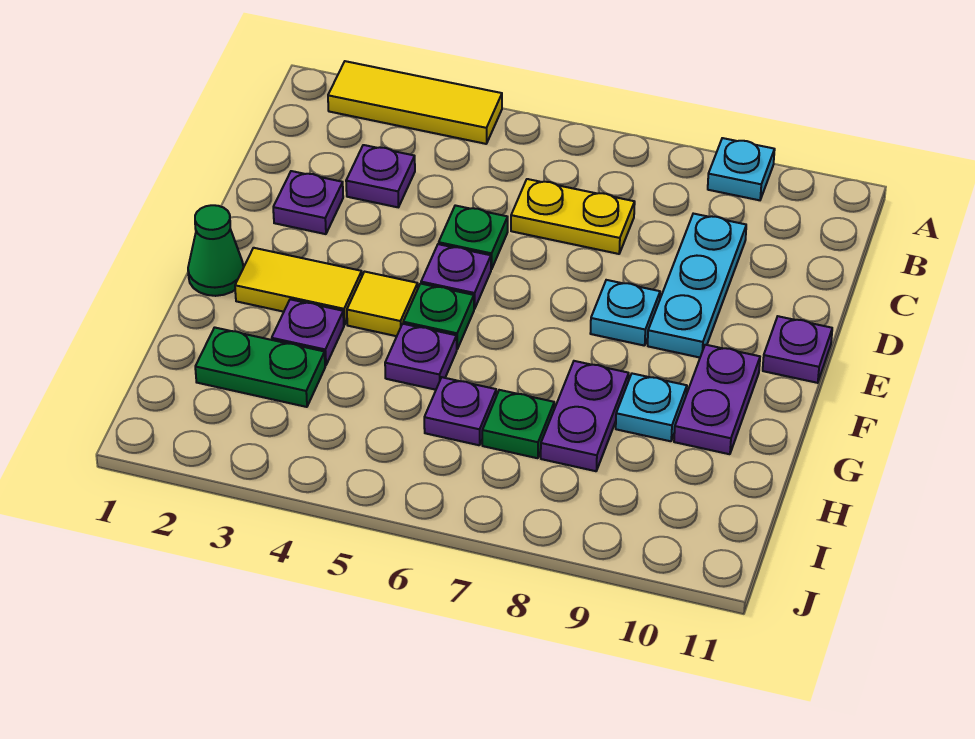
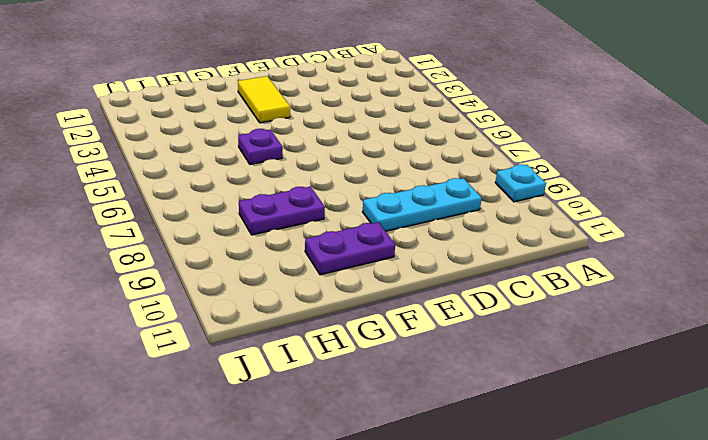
none -> yellow 1x3 tile [328,61,502,144]
none -> purple 1x1 plate [346,145,415,207]
none -> yellow 1x2 plate [511,179,635,254]

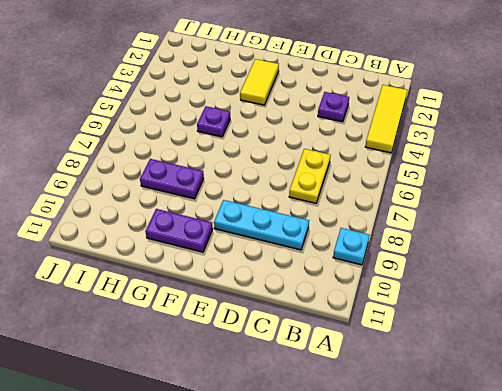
none -> purple 1x1 plate [273,171,343,234]
none -> green 1x1 plate [439,205,508,269]
none -> purple 1x1 plate [421,244,491,309]

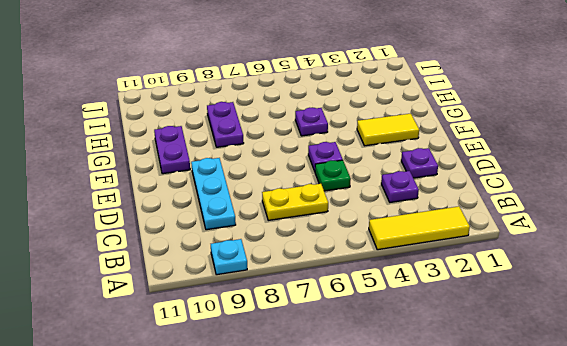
none -> cyan 1x1 plate [590,280,660,346]
none -> purple 1x1 plate [763,316,832,383]
none -> green 1x1 cone [188,205,244,296]

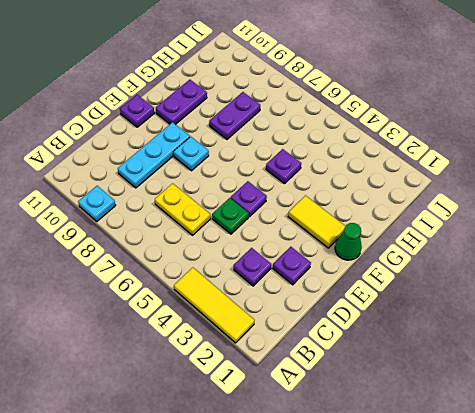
none -> yellow 1x1 tile [347,272,418,336]
none -> green 1x1 plate [403,284,474,349]
none -> purple 1x1 plate [272,299,344,365]

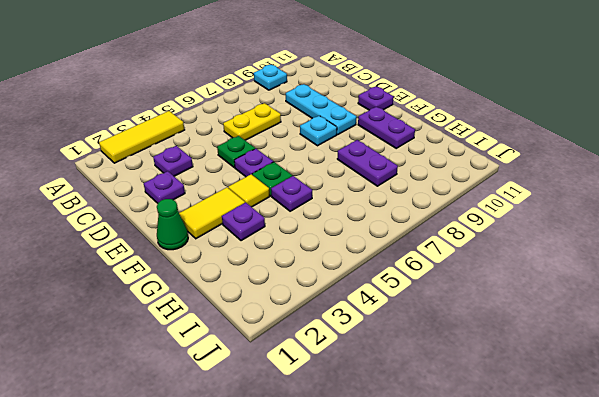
none -> cyan 1x1 plate [616,374,687,441]
none -> green 1x2 plate [195,327,325,407]
none -> purple 1x1 plate [424,377,496,445]

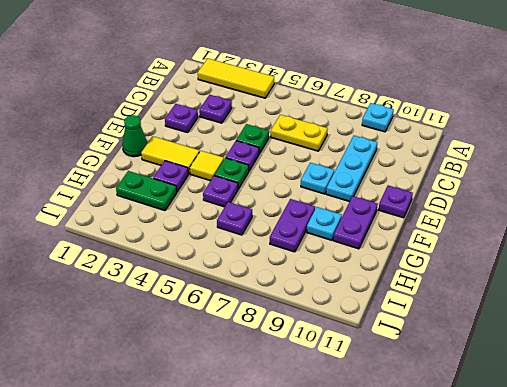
none -> green 1x1 plate [482,390,554,458]

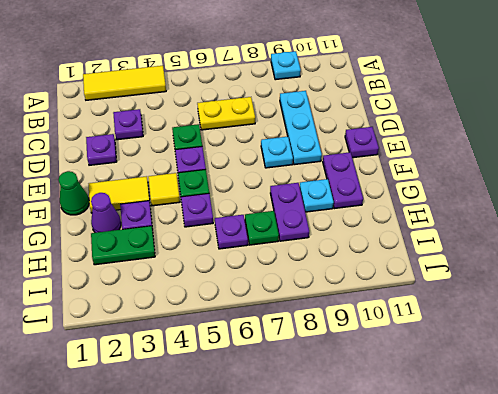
purple 1x1 cone [91,193,121,233] -> none

